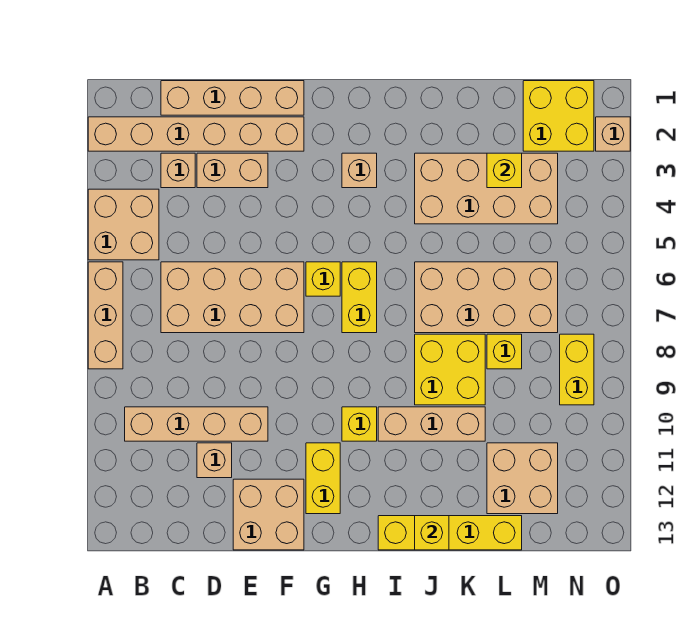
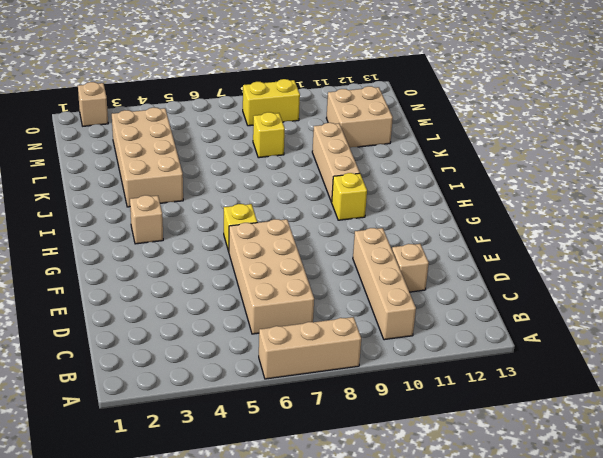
none -> tan 1x6 brick [88,117,304,151]
none -> tan 2x2 brick [88,189,159,260]
none -> tan 1x4 brick [161,81,304,115]

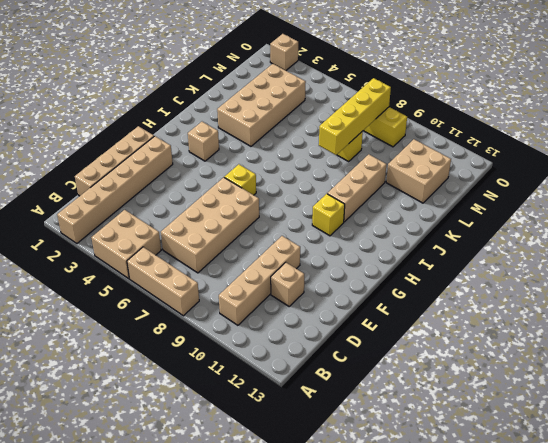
yellow 1x4 brick [319,78,391,155] -> yellow 1x4 brick moved to [378,516,522,550]
none -> tan 1x1 brick [161,153,195,188]
none -> tan 1x2 brick [197,153,268,188]
none -> tan 2x2 brick [233,479,304,550]

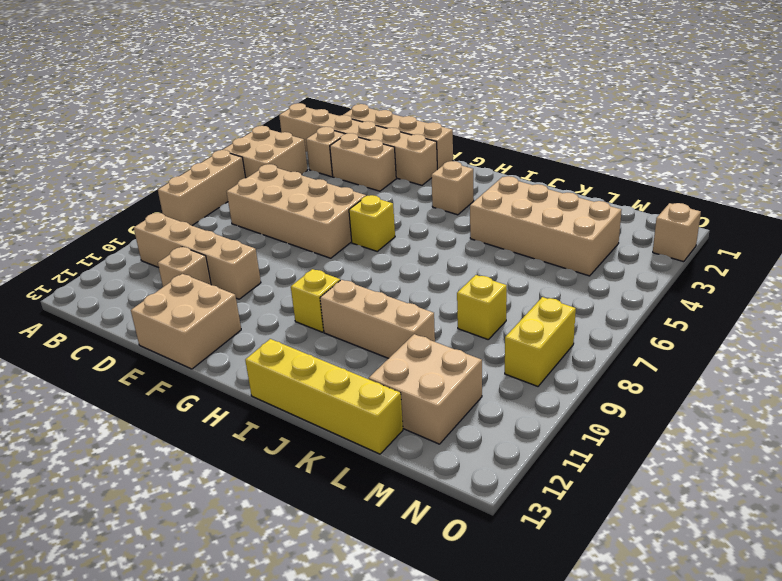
none -> yellow 1x2 brick [306,443,340,514]
none -> yellow 1x2 brick [342,262,377,333]
none -> tan 2x4 brick [415,262,558,333]

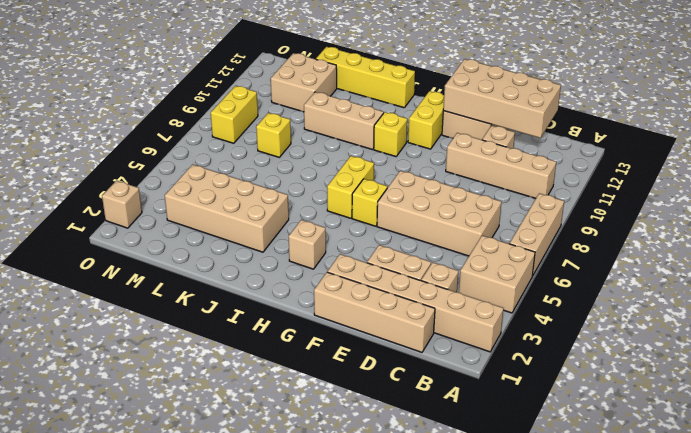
tan 2x4 brick [443,59,561,138] -> tan 2x4 brick moved to [415,262,558,333]
none -> yellow 2x2 brick [415,334,485,405]
none -> yellow 2x2 brick [523,81,594,151]
none -> yellow 1x1 brick [415,516,449,550]

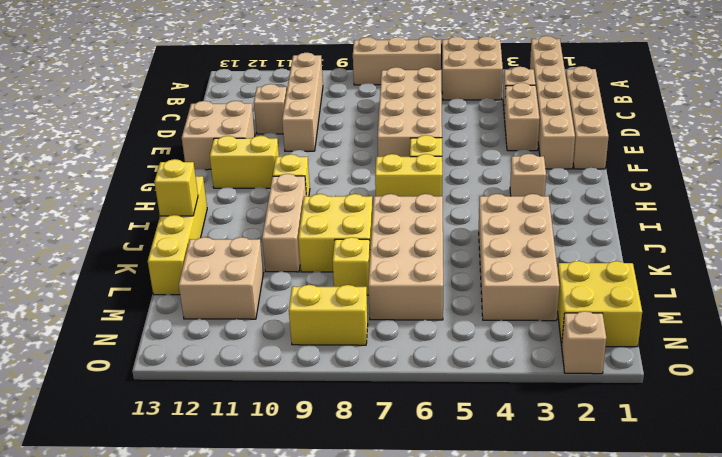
none -> yellow 1x1 brick [487,153,522,188]

